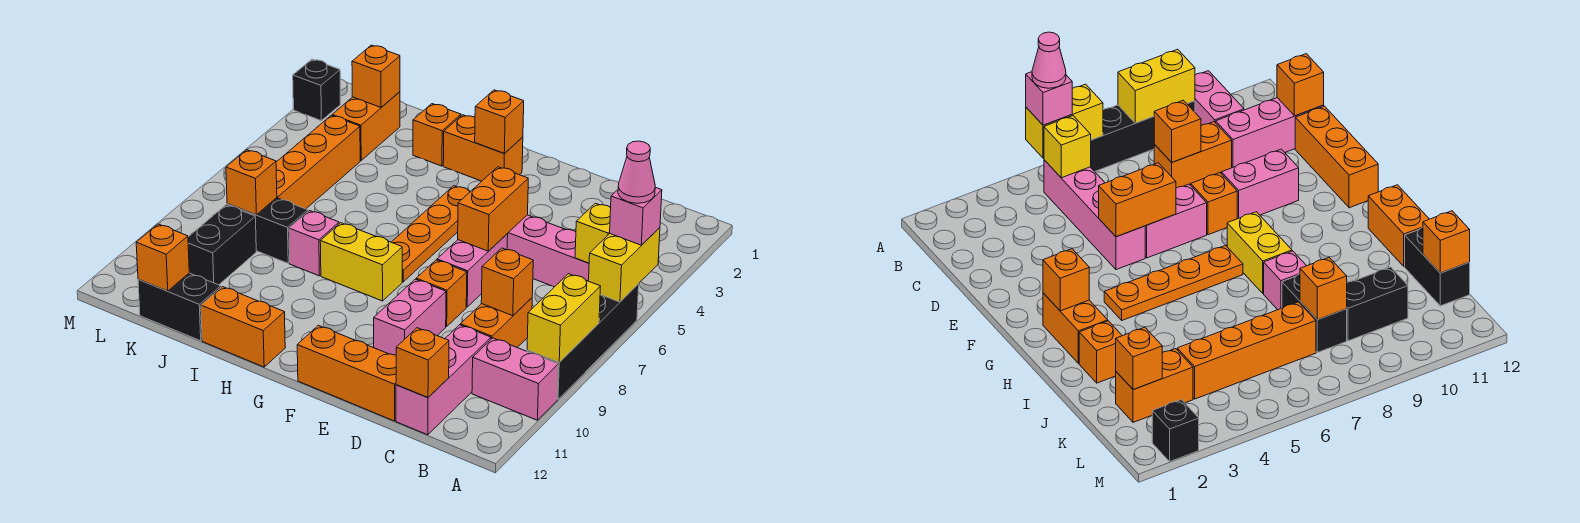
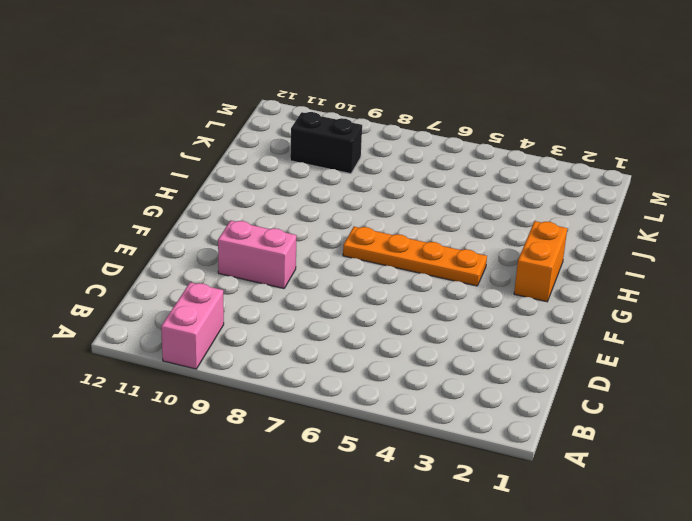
none -> black 1x4 brick [527,284,639,399]
none -> pink 1x4 brick [507,215,589,287]
none -> orange 1x2 brick [461,298,532,347]
none -> pink 1x3 brick [396,325,491,435]

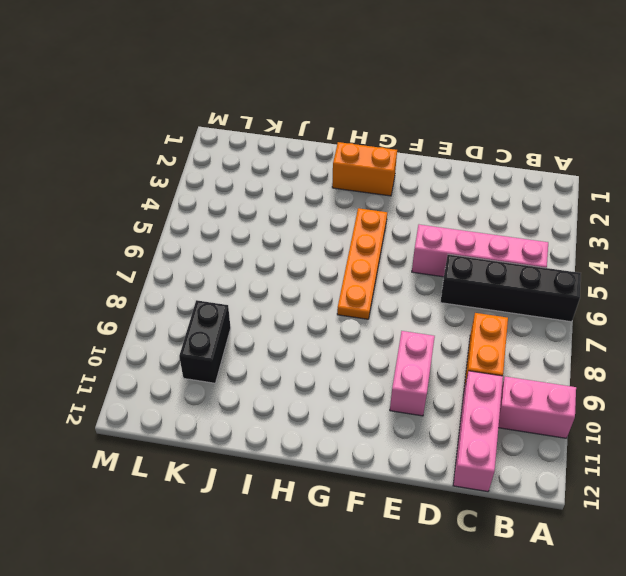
black 1x4 brick [440,254,581,322] -> black 1x4 brick turned to [527,284,639,399]
none -> orange 1x3 brick [297,325,396,421]
none -> pink 1x2 brick [437,234,508,307]
none -> orange 1x1 brick [416,260,467,327]
none -> yellow 1x2 brick [320,223,402,301]

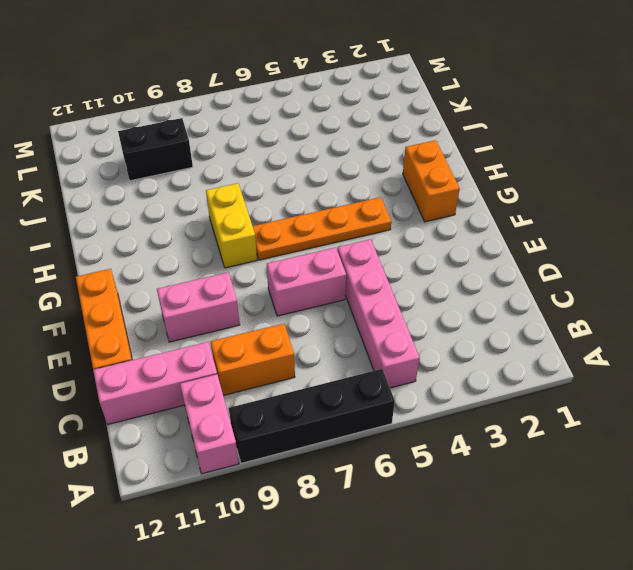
none -> orange 1x1 brick [416,260,467,327]
none -> orange 1x2 brick [201,287,285,367]
none -> orange 1x1 brick [413,104,461,166]
none -> pink 1x1 brick [289,211,339,276]

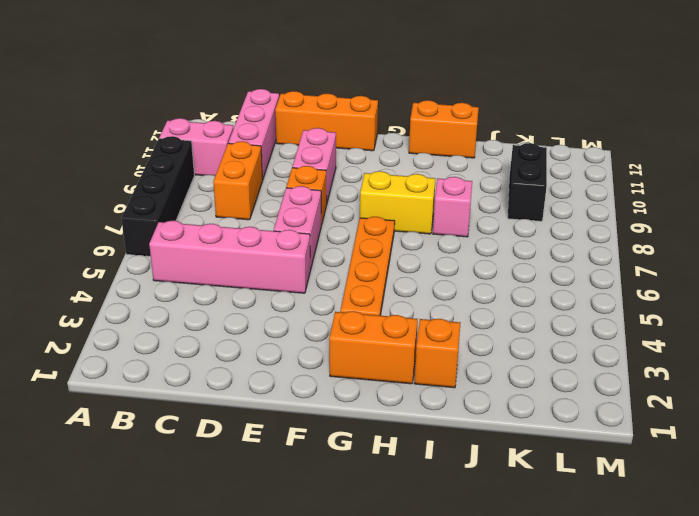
none -> black 1x2 brick [227,198,308,263]
none -> black 1x2 brick [138,273,221,341]
none -> orange 1x2 brick [332,92,400,160]
none -> orange 1x4 brick [276,115,360,209]

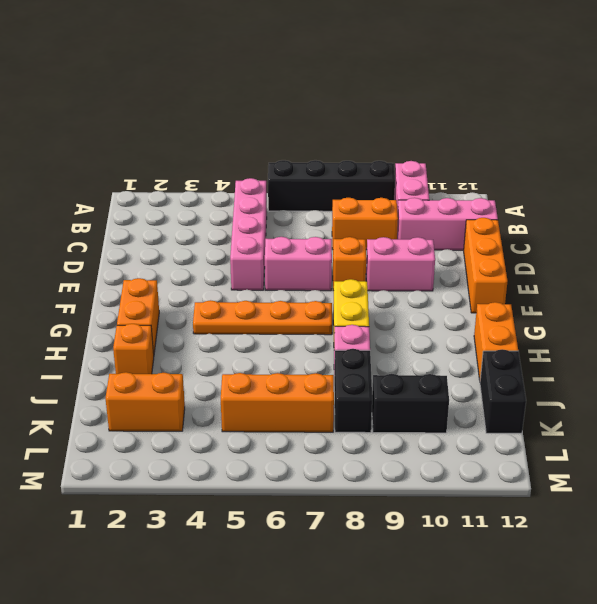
orange 1x3 brick [221,373,334,432] -> orange 1x4 brick [276,115,360,209]
none -> black 1x1 brick [293,59,340,121]
none -> yellow 1x2 brick [589,228,660,302]
none -> yellow 1x2 brick [527,274,601,362]
none -> yellow 1x1 brick [575,203,611,263]

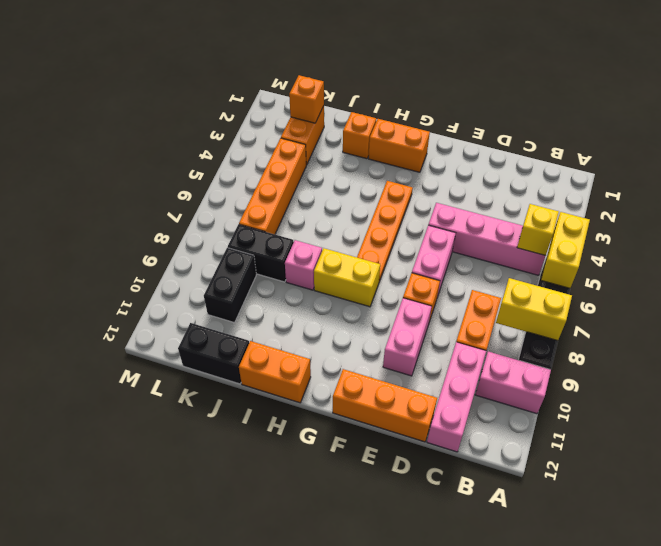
yellow 1x2 brick [496,278,572,341] -> yellow 1x2 brick turned to [527,274,601,362]
none -> black 1x1 brick [293,59,340,121]
none -> orange 1x1 brick [481,248,533,316]
none -> orange 1x1 brick [396,328,449,398]
none -> orange 1x2 brick [458,167,528,251]

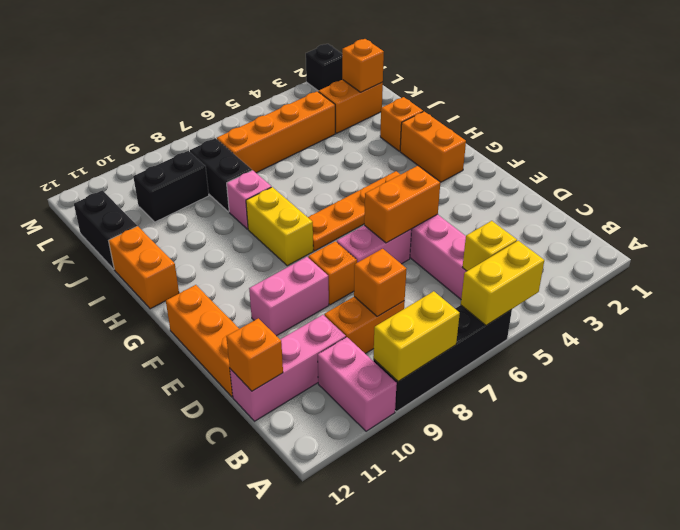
none -> orange 1x1 brick [475,90,524,154]
none -> orange 1x1 brick [226,150,277,215]
none -> orange 1x1 brick [136,224,189,291]
none -> pink 1x1 brick [610,187,662,245]

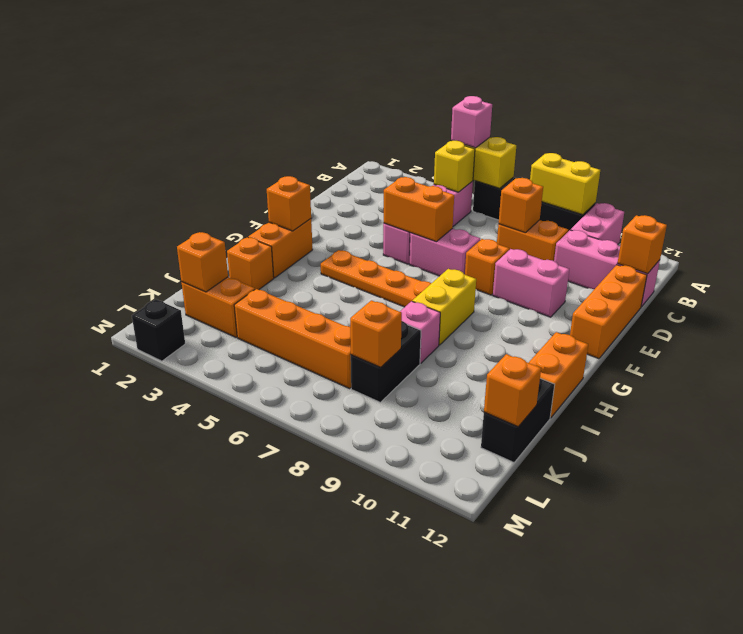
none -> black 1x2 brick [188,205,256,285]
none -> pink 1x1 cone [618,141,655,203]

